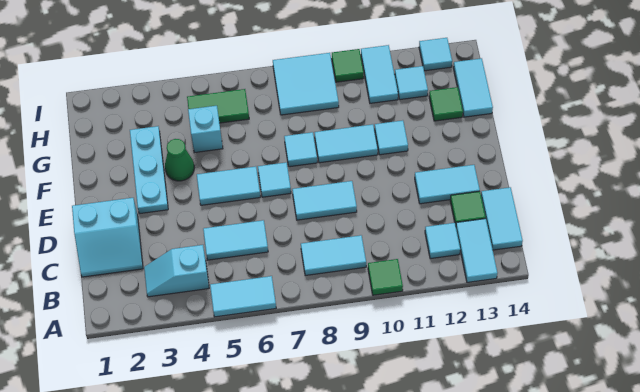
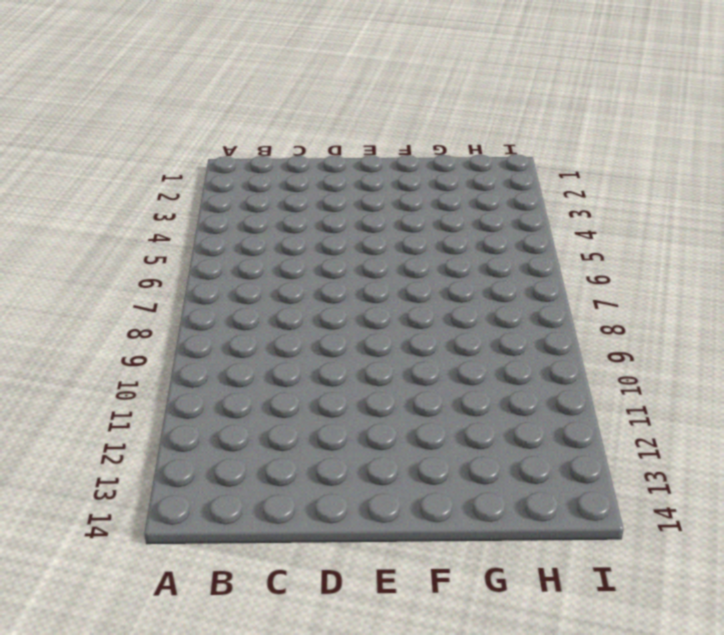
none -> cyan 1x2 tile [210,276,276,317]
none -> green 1x1 tile [368,259,403,295]
none -> cyan 1x2 tile [456,219,497,282]

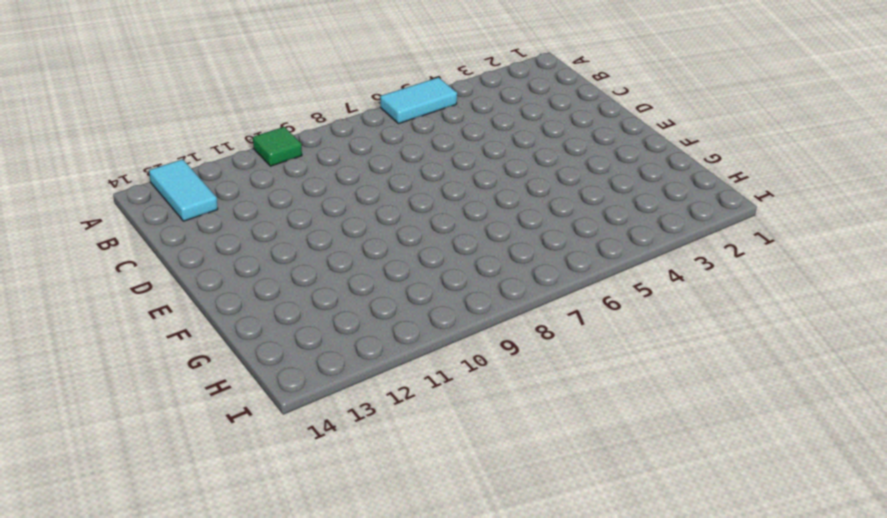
none -> cyan 1x2 slope [144,245,209,297]
none -> cyan 1x2 tile [301,235,366,276]
none -> cyan 1x1 tile [425,223,460,259]

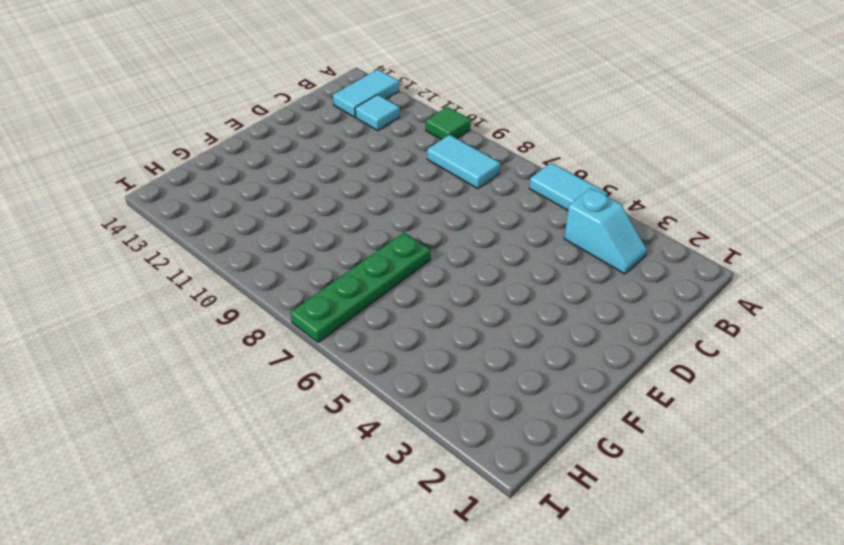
green 1x4 plate [291,233,430,342] -> none
none -> cyan 1x2 tile [481,187,523,250]
none -> cyan 2x2 slope [72,198,143,277]
none -> cyan 1x2 tile [203,220,268,260]

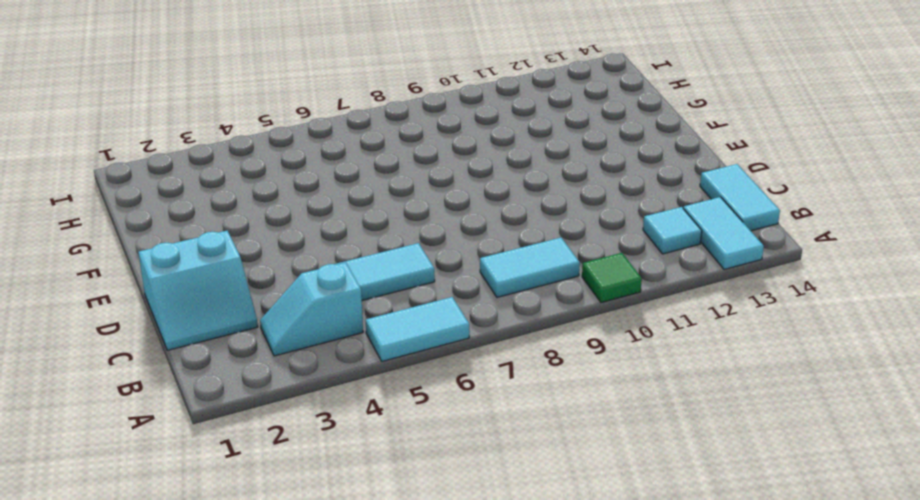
none -> green 1x1 tile [450,191,486,225]
none -> cyan 1x2 tile [292,181,357,220]
none -> cyan 1x2 tile [415,165,480,204]

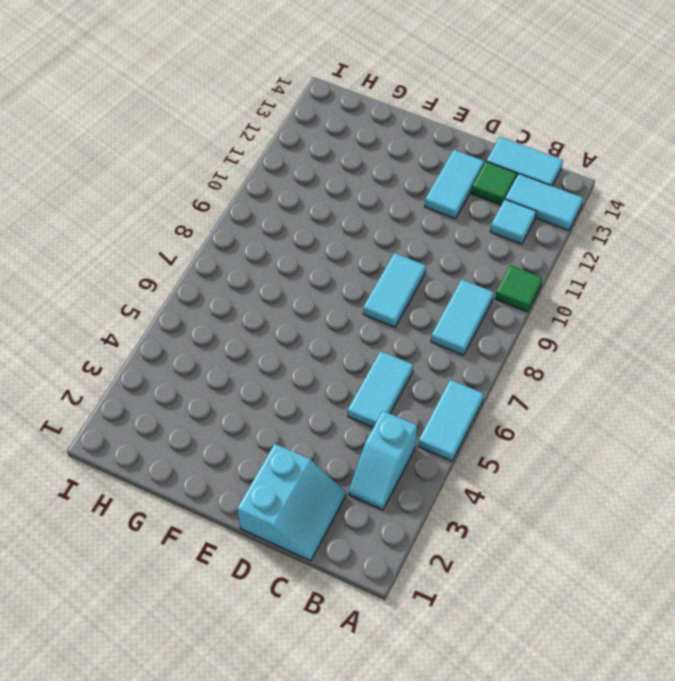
none -> cyan 1x3 plate [130,126,168,214]
none -> cyan 1x2 tile [197,166,260,205]
none -> cyan 1x1 tile [258,162,291,197]

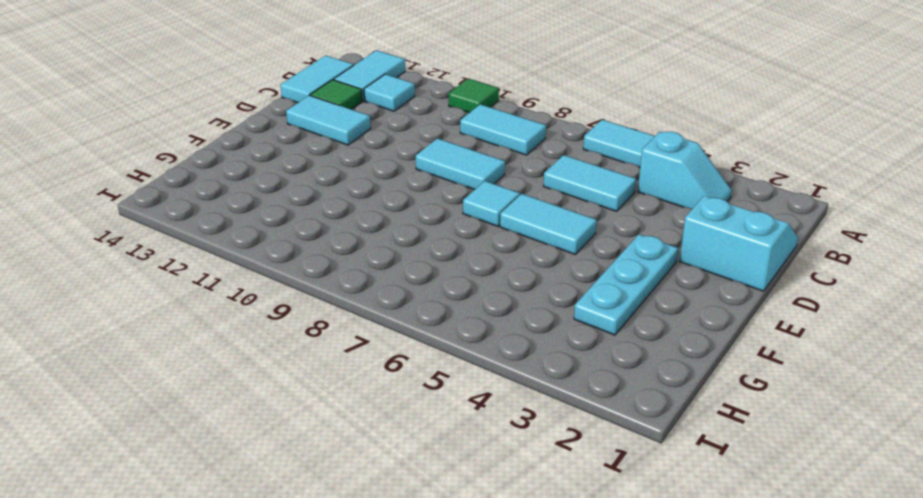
none -> green 1x1 cone [165,139,194,181]
none -> cyan 1x1 tile [284,132,317,167]
none -> cyan 1x2 tile [314,124,378,163]

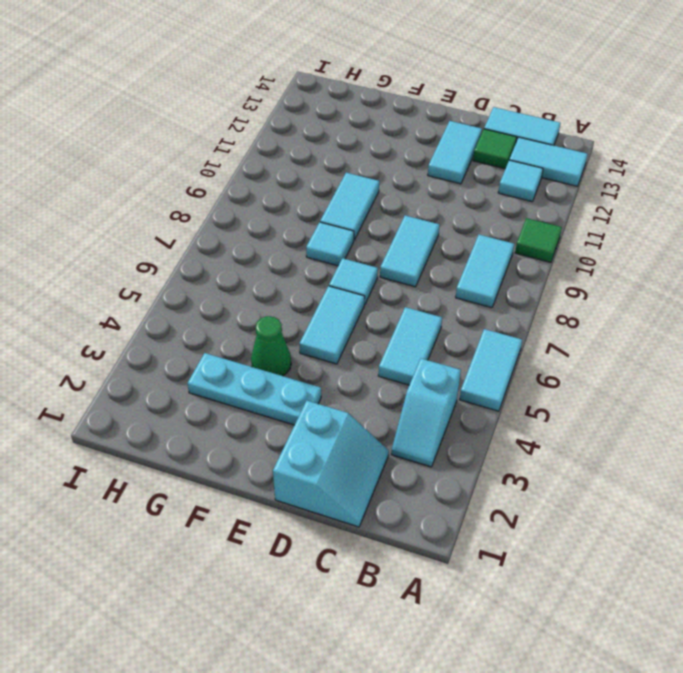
none -> cyan 1x1 tile [375,120,408,155]
none -> cyan 1x1 brick [188,106,223,153]
none -> green 1x1 tile [429,87,463,121]

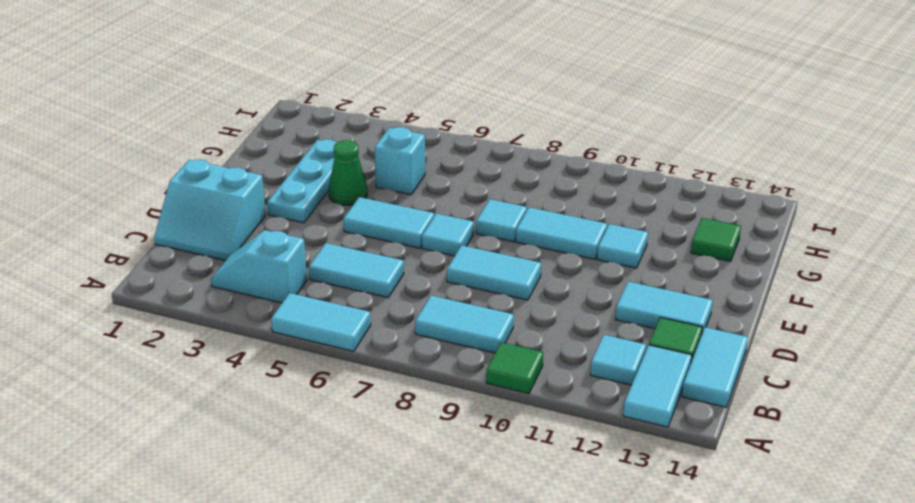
none -> cyan 1x2 tile [453,58,493,117]
none -> green 1x2 tile [187,89,249,123]
none -> cyan 2x2 tile [273,53,339,115]

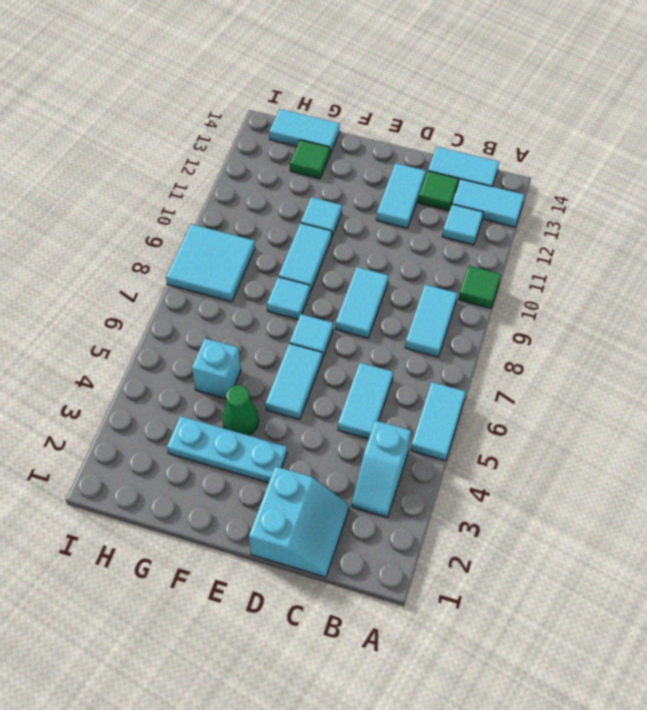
none -> green 1x2 tile [187,89,249,123]
none -> cyan 1x2 tile [361,45,398,103]
none -> cyan 1x1 tile [395,66,428,100]

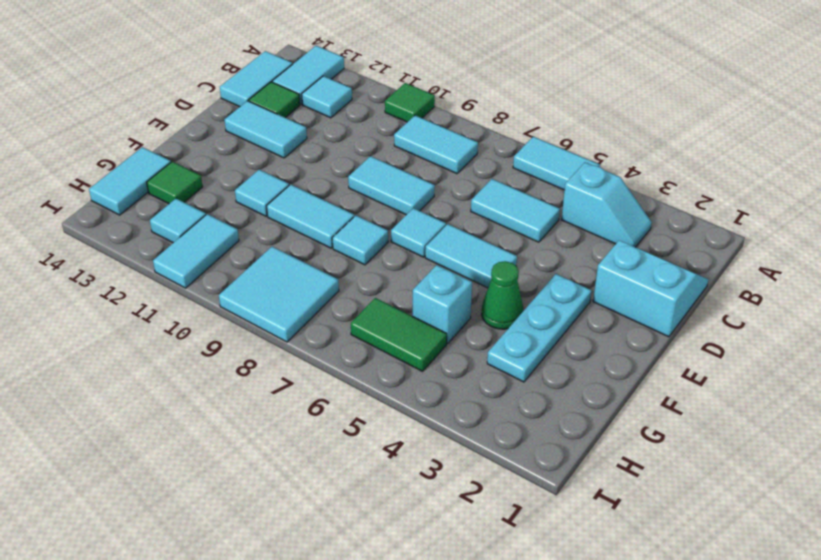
none -> green 1x1 tile [332,49,364,82]
none -> cyan 1x1 tile [419,38,452,71]

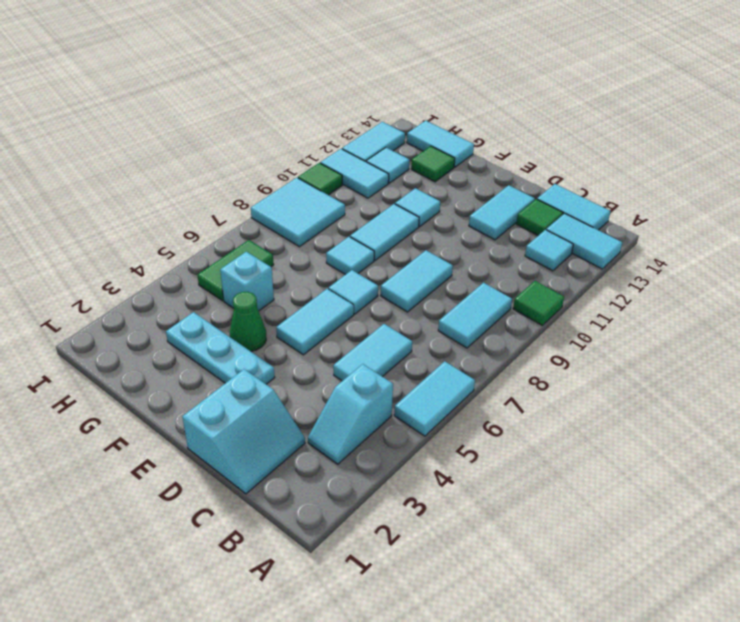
cyan 1x2 tile [342,122,405,162] -> cyan 1x1 tile [419,38,452,71]

